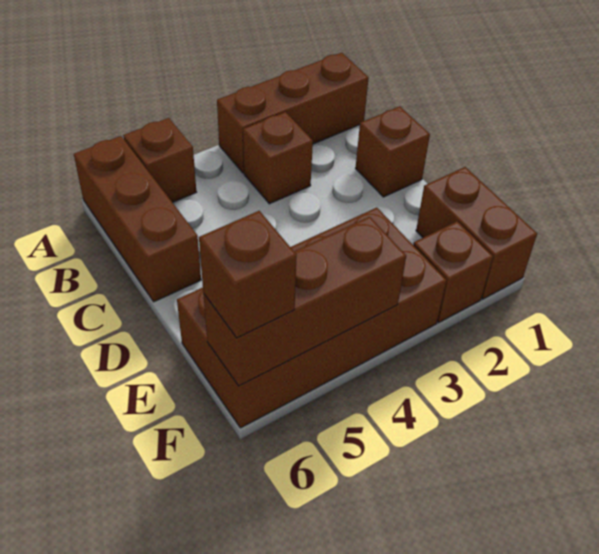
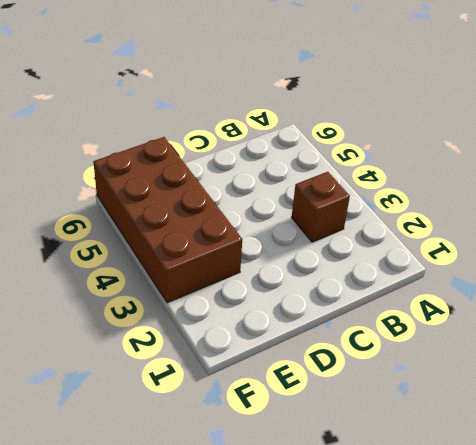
none -> brown 1x3 brick [217,53,369,173]
none -> brown 1x1 brick [123,118,196,203]

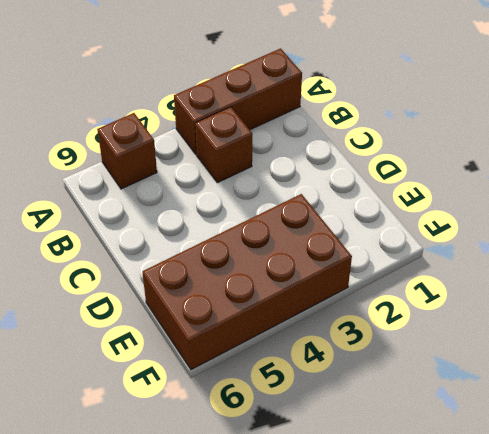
none -> brown 1x3 brick [74,136,201,302]
none -> brown 1x1 brick [356,106,430,197]

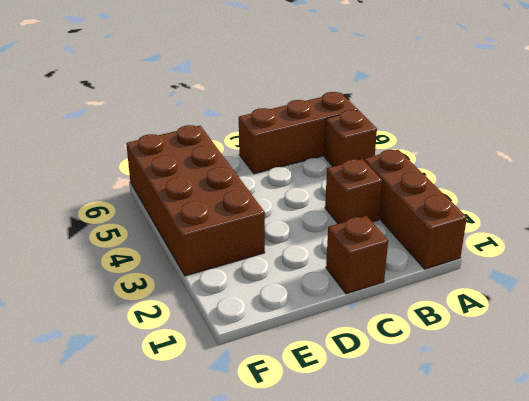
none -> brown 1x2 brick [416,167,537,299]
none -> brown 1x1 brick [413,221,493,322]

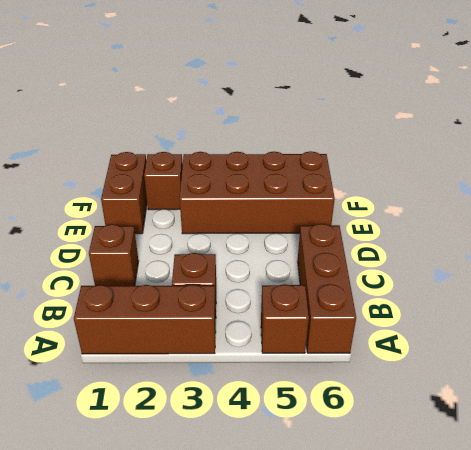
none -> brown 1x3 brick [203,217,406,386]
none -> brown 1x1 brick [199,211,297,338]

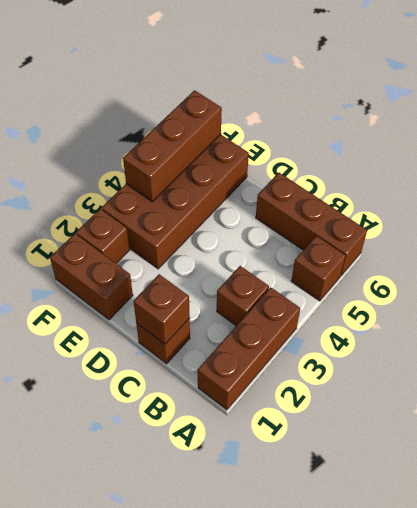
brown 1x1 brick [133,274,190,344] -> brown 1x1 brick moved to [199,211,297,338]

